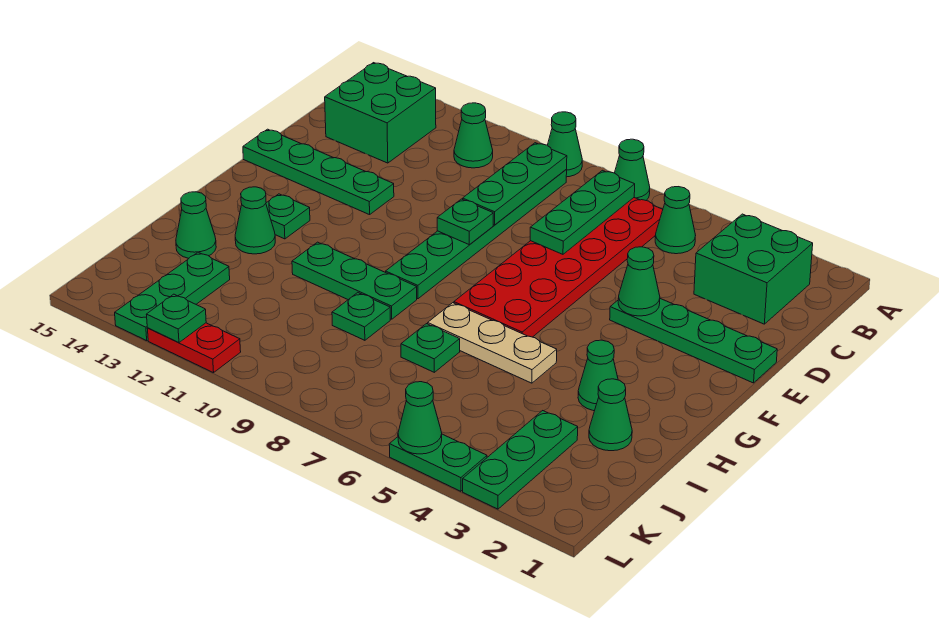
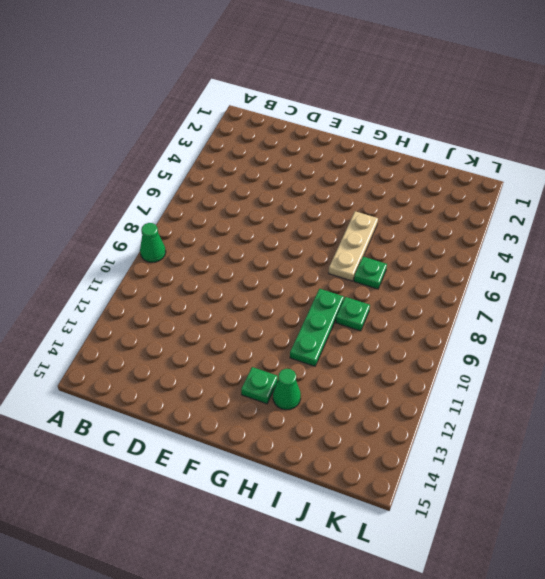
none -> green 1x1 cone [615,139,650,200]
none -> green 2x2 brick [694,214,813,324]
none -> green 1x1 cone [655,187,696,254]

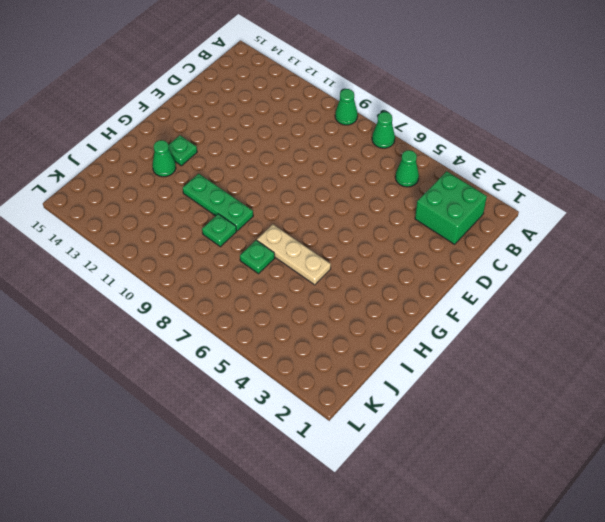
none -> red 2x6 plate [454,198,663,337]
none -> green 1x6 plate [386,170,567,299]
none -> green 1x1 cone [454,103,493,168]

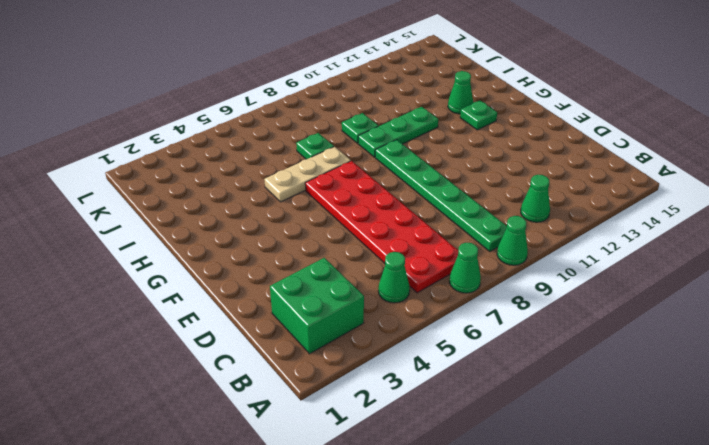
none -> green 2x2 brick [325,63,436,163]
none -> green 1x4 plate [610,299,777,383]
none -> green 1x4 plate [243,129,394,215]

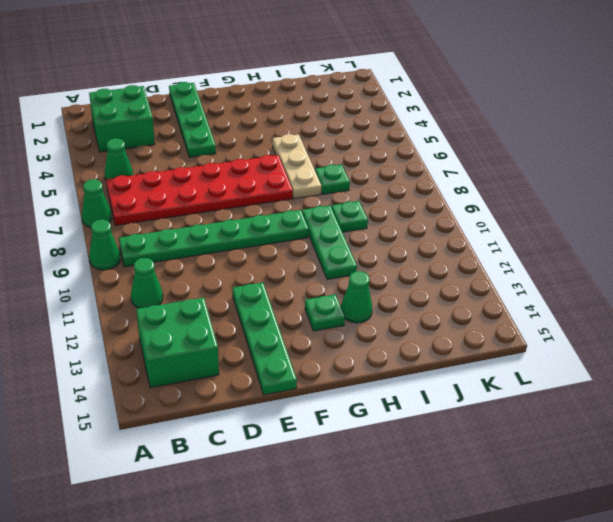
none -> green 1x1 cone [578,340,618,411]
none -> green 1x1 cone [589,379,632,451]
none -> green 1x1 cone [176,192,216,258]

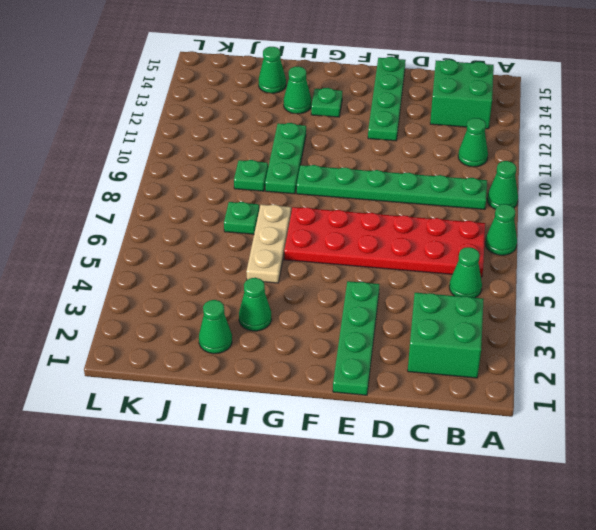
none -> green 1x3 plate [463,411,578,509]
none -> green 1x3 plate [115,252,230,341]
none -> green 1x2 plate [389,434,487,491]

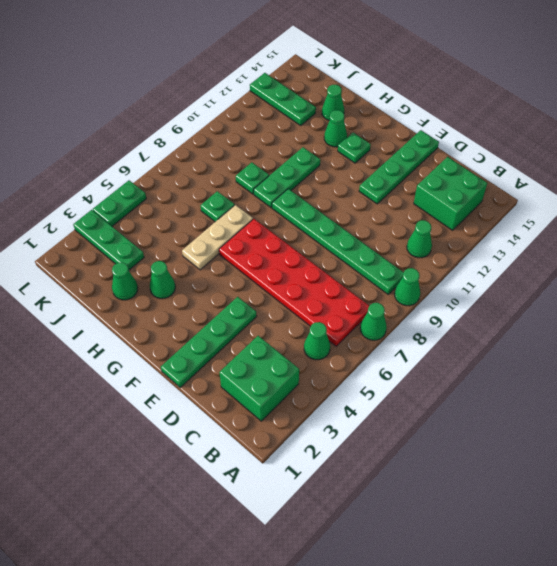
none -> red 1x2 plate [147,323,241,373]
none -> green 1x3 plate [530,170,635,254]
none -> green 1x3 plate [463,143,567,225]

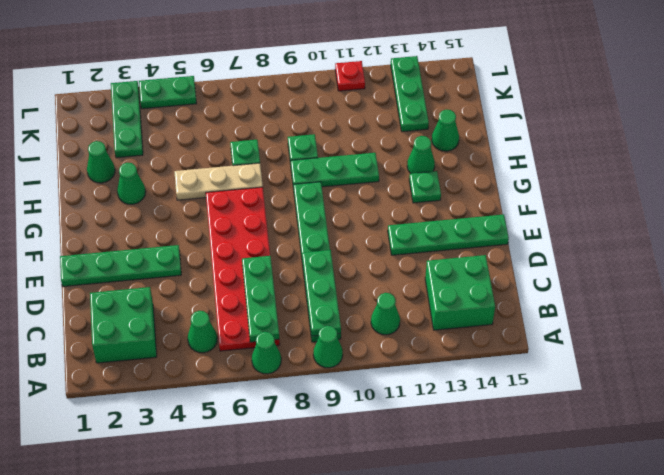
red 1x1 plate [335,61,365,91] -> red 1x2 plate [147,323,241,373]
none -> green 1x1 cone [618,247,660,316]
none -> green 1x1 plate [437,199,493,245]
none -> green 1x1 cone [398,382,442,454]

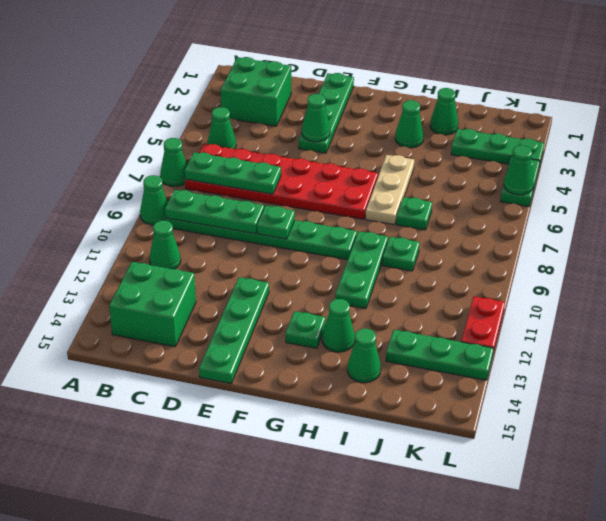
none -> green 1x1 plate [146,294,206,342]

